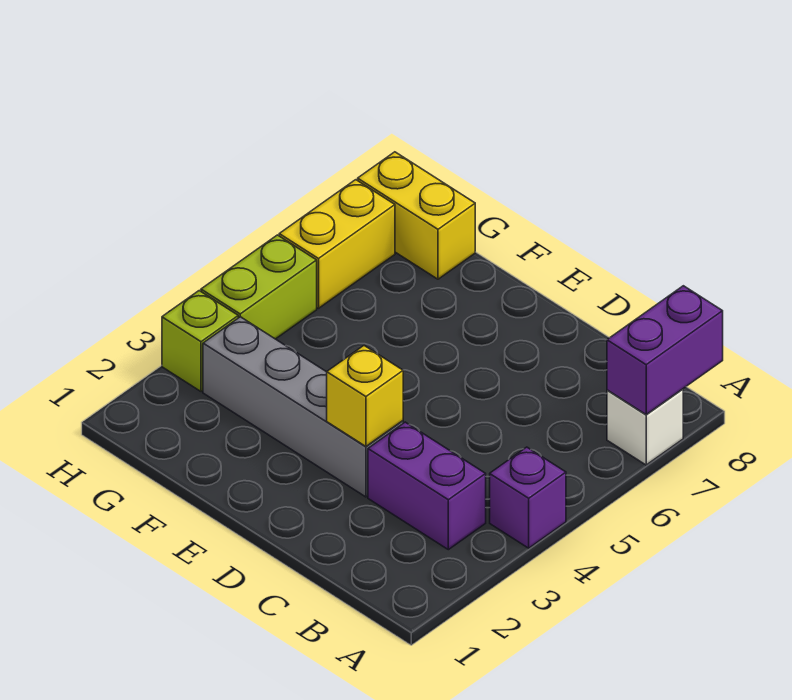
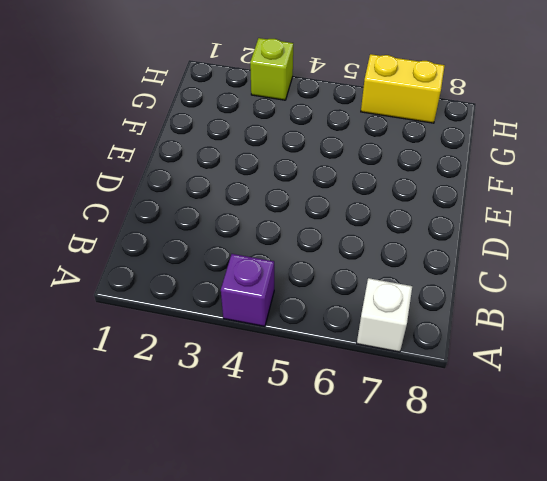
none -> purple 1x2 brick [368,422,486,550]
none -> grey 1x4 brick [203,317,403,497]

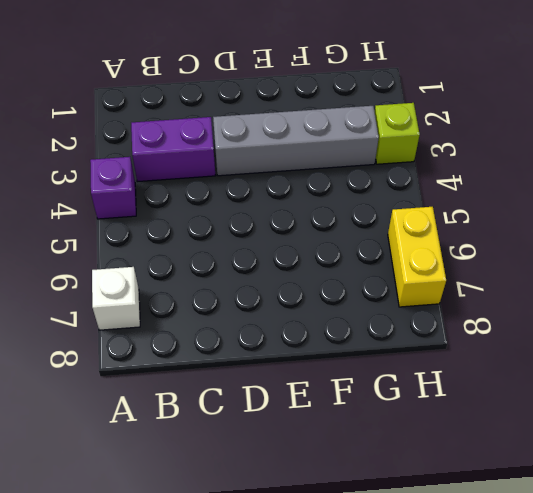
none -> yellow 1x2 brick [358,152,475,279]
none -> lime 1x2 brick [201,235,317,339]

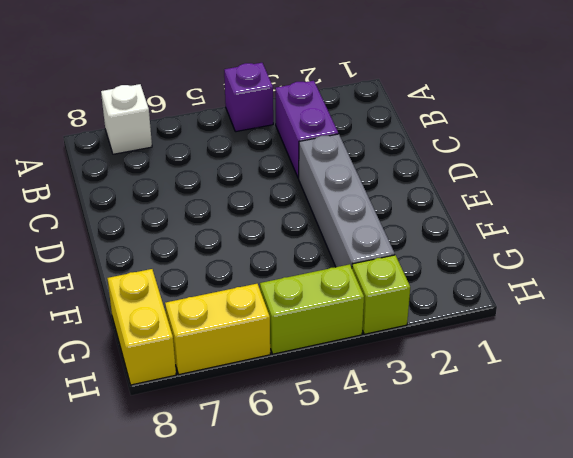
none -> purple 1x2 brick [607,286,723,414]
none -> yellow 1x1 brick [327,346,403,446]

